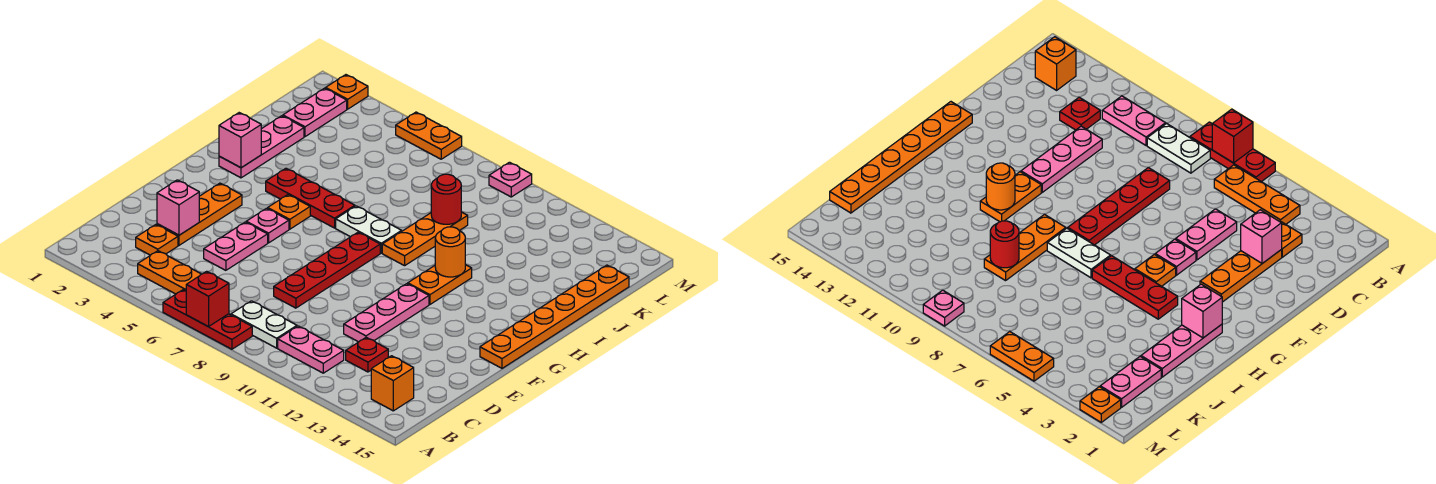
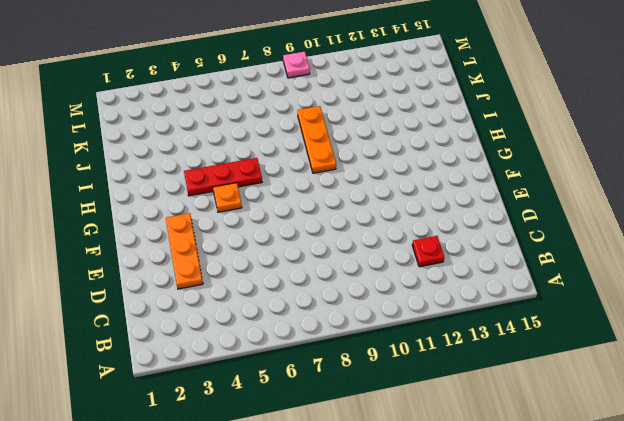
none -> red 1x3 plate [163,290,252,349]
none -> orange 1x3 plate [138,251,201,294]
none -> white 1x2 plate [231,301,297,348]

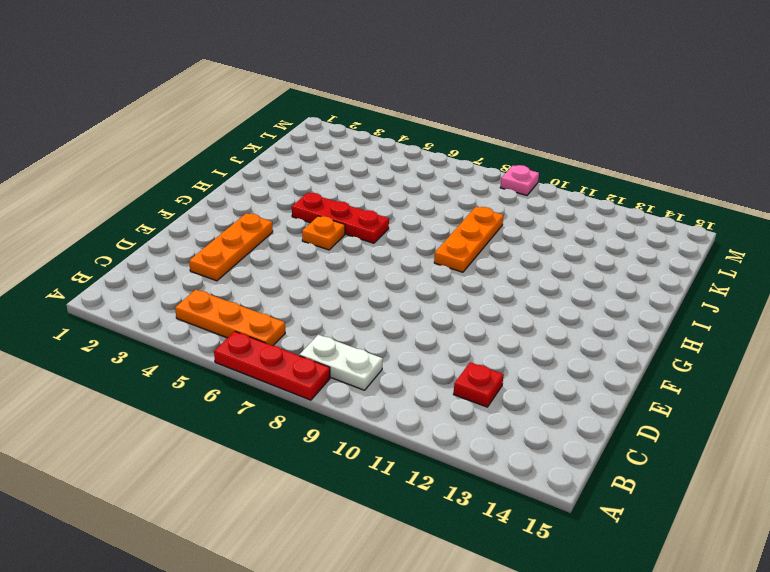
none -> pink 1x2 plate [278,326,344,373]
none -> orange 1x1 brick [371,356,414,411]
none -> orange 1x1 plate [136,225,178,255]

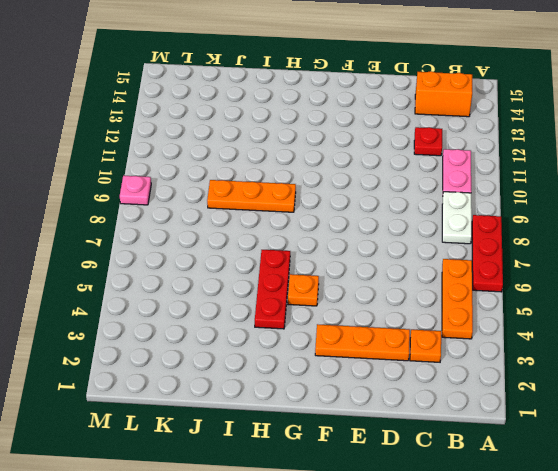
orange 1x2 brick [415,71,472,117] -> orange 1x1 brick [371,356,414,411]
none -> pink 1x2 plate [204,222,268,270]
none -> red 1x4 plate [274,232,380,308]
none -> pink 1x3 plate [344,284,429,342]

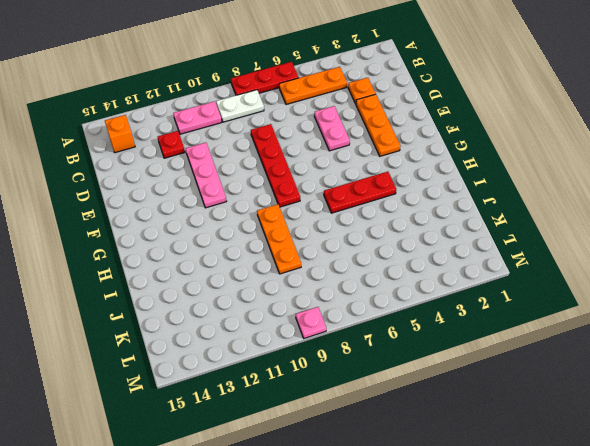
none -> pink 1x1 plate [246,208,289,243]
none -> orange 1x6 plate [480,265,629,368]
none -> orange 1x1 plate [268,195,310,229]

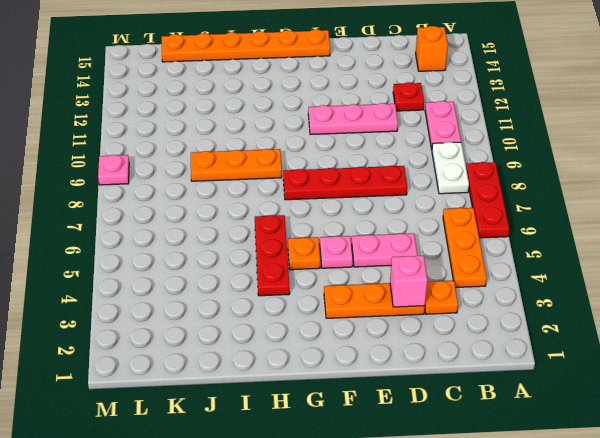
none -> orange 1x2 plate [408,265,472,304]
none -> pink 1x3 plate [219,116,304,178]
none -> white 1x2 plate [336,206,402,253]

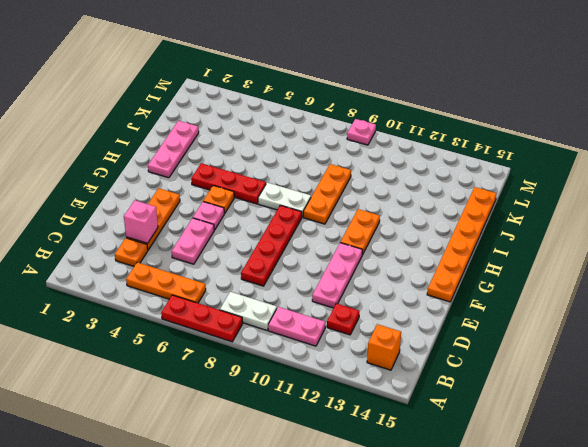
none -> pink 1x2 plate [283,88,347,137]
none -> orange 1x1 plate [326,75,368,109]
none -> orange 1x2 plate [396,112,462,159]

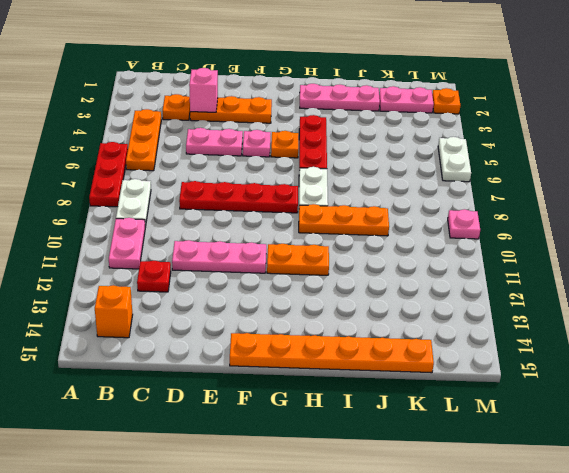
white 1x2 plate [438,137,471,182] -> orange 1x2 plate [396,112,462,159]
none -> red 1x1 brick [186,271,229,327]
none -> pink 1x1 brick [219,113,261,168]
none -> orange 1x1 round brick [435,227,465,277]

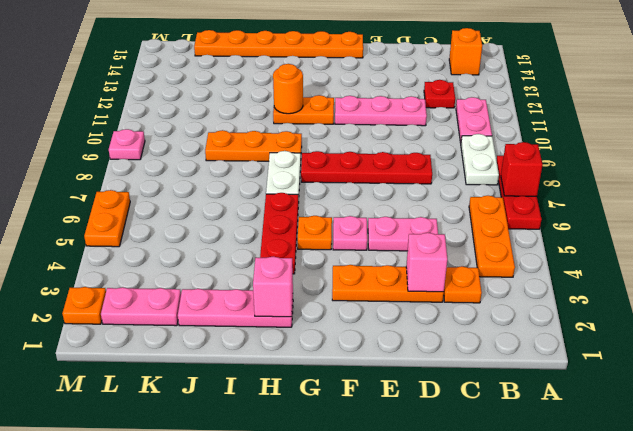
none -> red 1x1 round brick [431,174,461,224]

